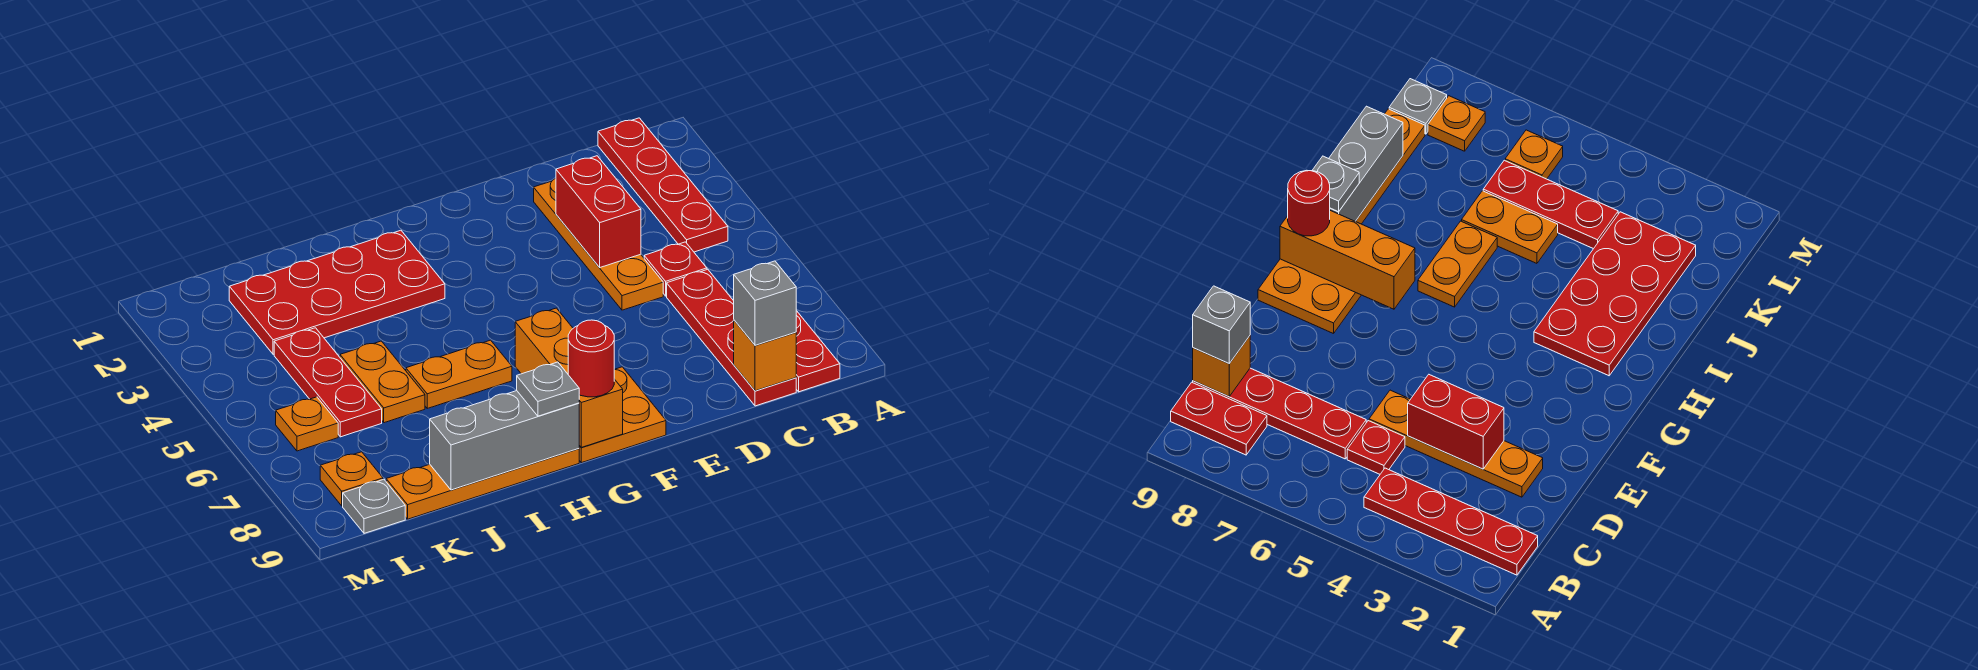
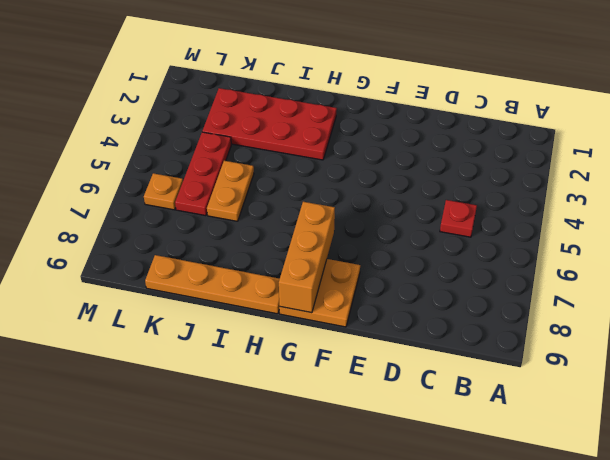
none -> red 1x4 plate [598,118,728,252]
none -> red 1x2 plate [796,311,840,392]
none -> red 1x4 plate [667,269,796,406]

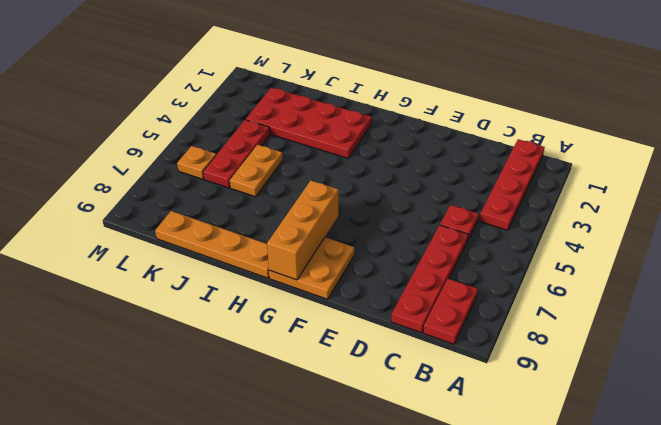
none -> orange 1x4 plate [534,178,663,310]
none -> orange 1x2 plate [406,340,512,408]
none -> orange 1x1 plate [320,452,383,506]

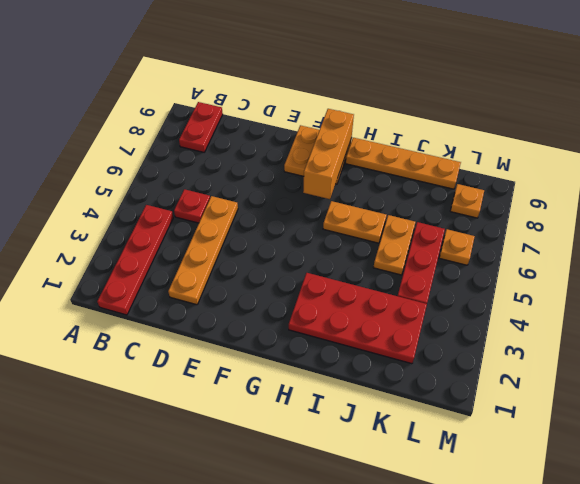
none -> red 1x4 plate [667,269,796,406]
none -> grey 1x1 plate [343,479,405,533]
none -> orange 1x1 brick [734,320,796,391]

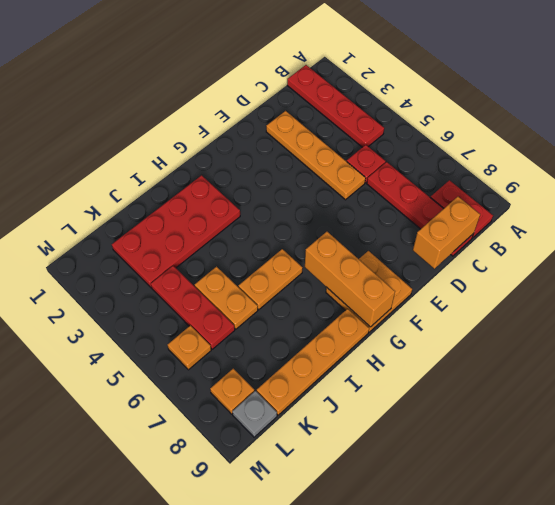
orange 1x2 brick [413,197,480,269] -> orange 1x1 brick [734,320,796,391]
none -> red 1x2 brick [556,156,641,267]
none -> grey 1x3 brick [430,391,579,490]
none -> grey 1x1 brick [734,261,796,345]

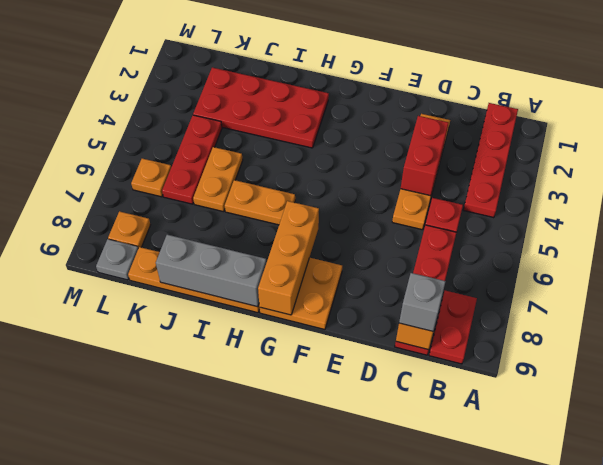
none -> red 1x1 round brick [568,320,615,397]
none -> grey 1x1 plate [517,362,579,416]

